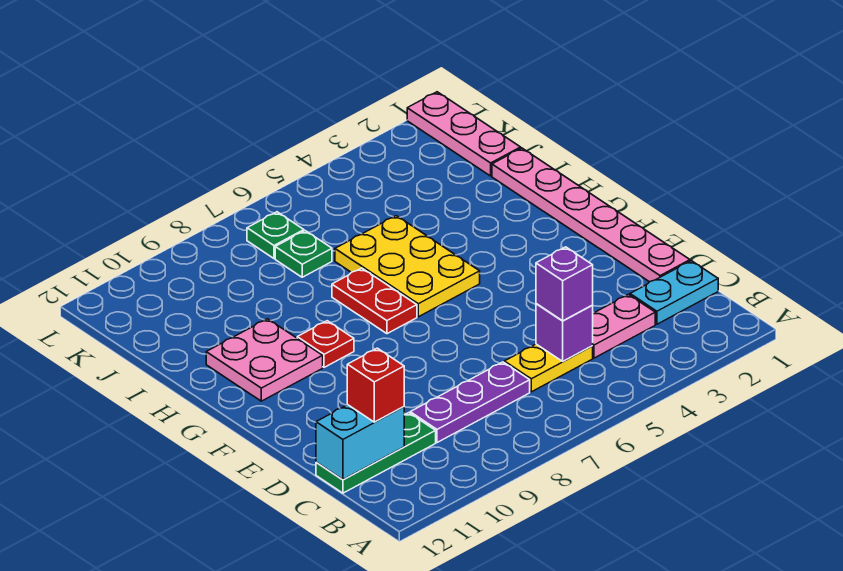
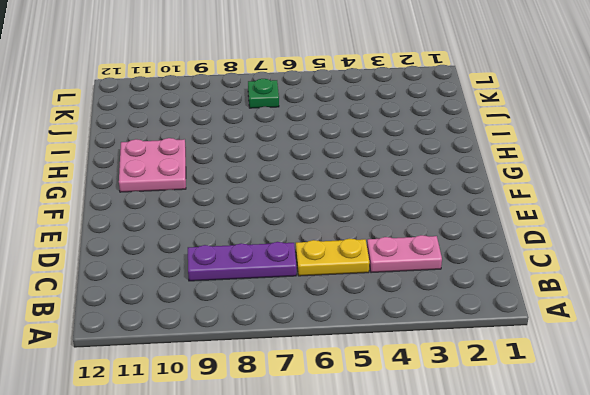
none -> cyan 1x2 plate [630,261,718,324]
none -> green 1x3 plate [316,413,436,493]
none -> pink 1x6 plate [492,148,690,282]

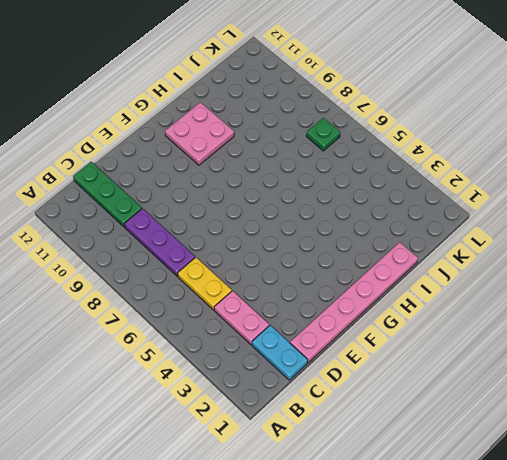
none -> yellow 2x3 plate [335,216,480,317]
none -> red 1x2 plate [332,268,417,334]
none -> red 1x1 plate [297,321,354,367]

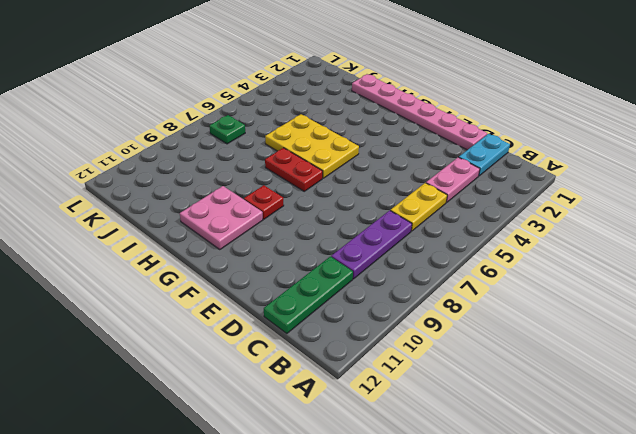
none -> pink 1x3 plate [407,92,521,176]
none -> green 1x1 plate [275,231,332,277]
none -> purple 1x1 brick [536,304,593,361]

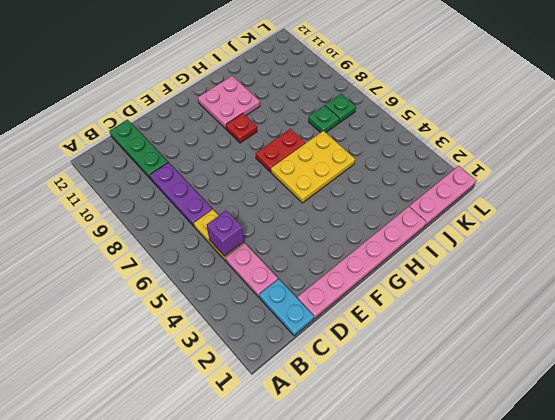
none -> cyan 1x2 brick [316,405,404,480]
none -> purple 1x1 brick [536,247,593,321]
none -> red 1x1 brick [347,348,404,422]

